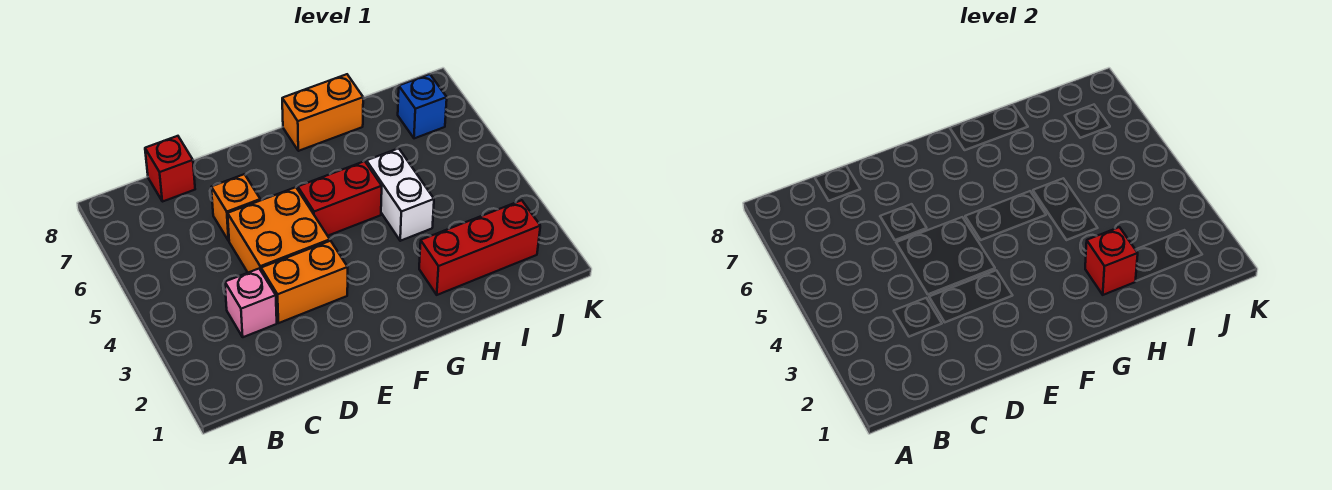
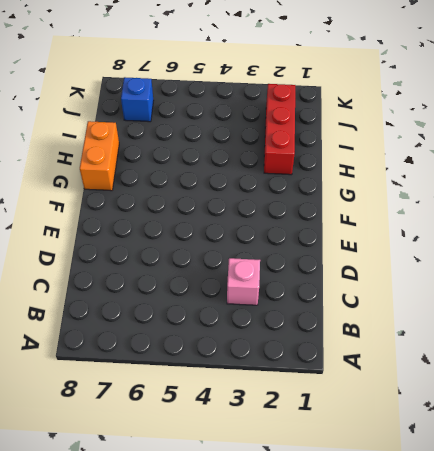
none -> red 1x1 brick [145,136,195,202]
none -> orange 1x2 brick [261,241,348,323]

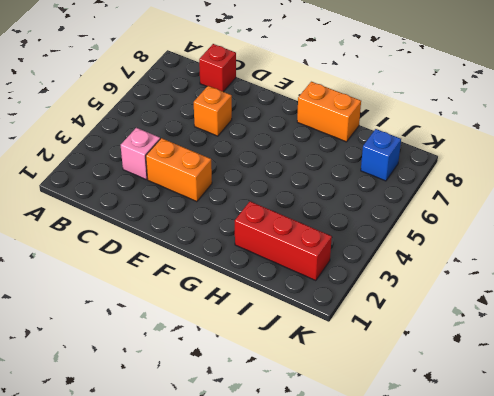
none -> orange 2x2 brick [228,187,330,273]
none -> red 1x2 brick [298,161,382,236]

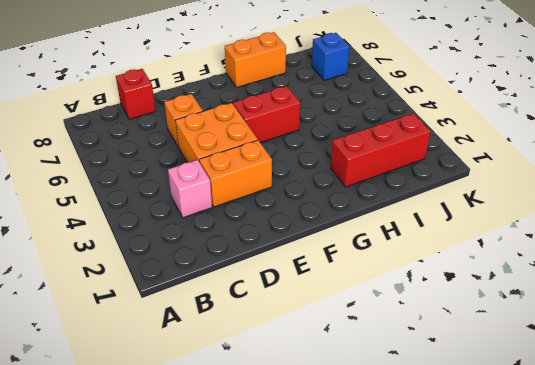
none -> white 1x2 brick [367,148,434,241]
none -> red 1x1 brick [1085,227,1138,295]

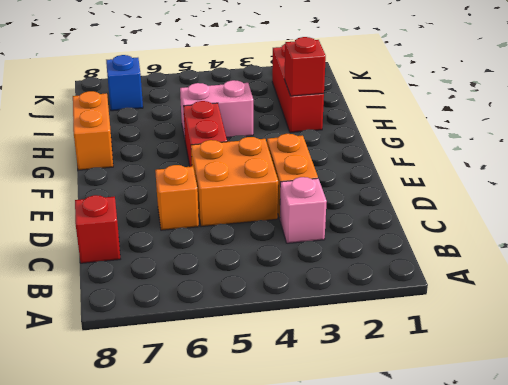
pink 1x2 brick [180,80,253,138] -> white 1x2 brick [367,148,434,241]

